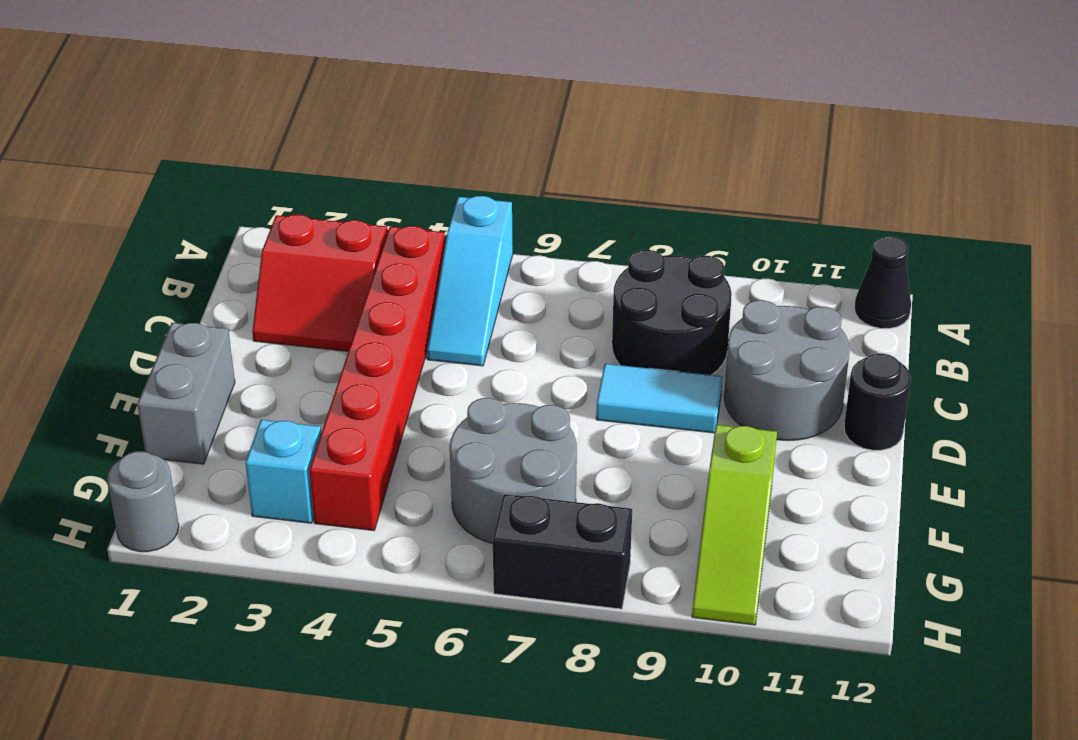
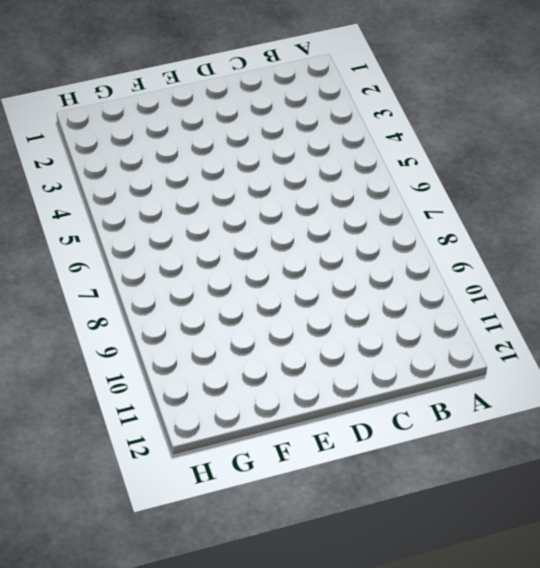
none -> cyan 1x3 slope [427,196,513,366]
none -> black 1x1 cone [854,236,911,328]
none -> red 2x2 slope [252,215,387,351]

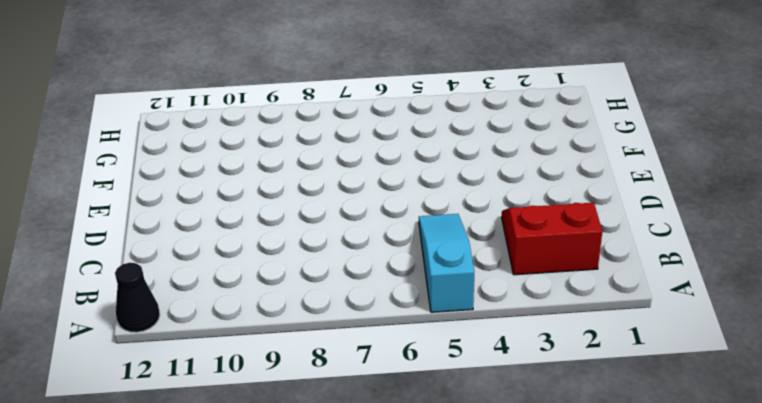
none -> red 1x6 brick [309,226,445,531]
none -> black 2x2 round brick [612,250,732,375]
none -> grey 2x2 round brick [724,300,850,441]

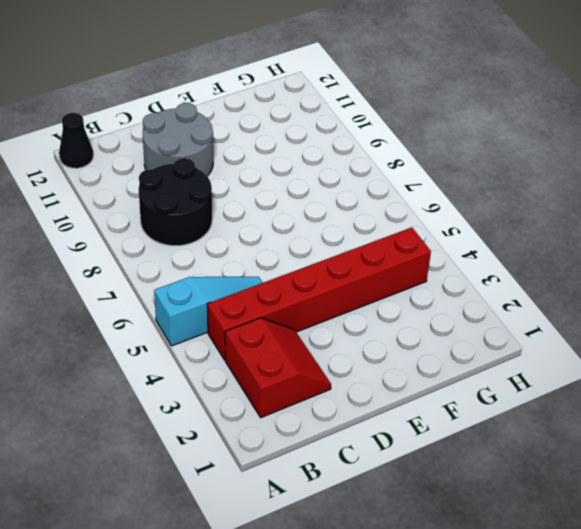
none -> cyan 1x2 tile [596,364,723,433]
none -> black 1x1 round brick [844,354,911,450]
none -> grey 1x2 brick [137,323,235,464]

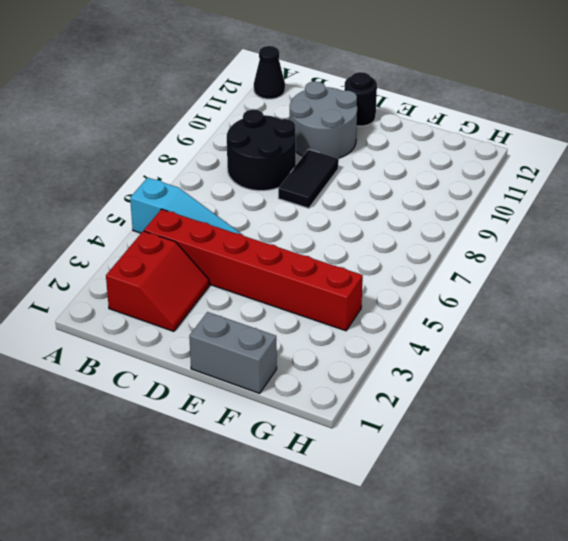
black 1x2 tile [278,149,339,208] -> cyan 1x2 tile [596,364,723,433]
none -> grey 2x2 round brick [450,398,577,544]
none -> lime 1x3 slope [692,425,777,625]
none -> cyan 1x1 brick [245,420,321,523]

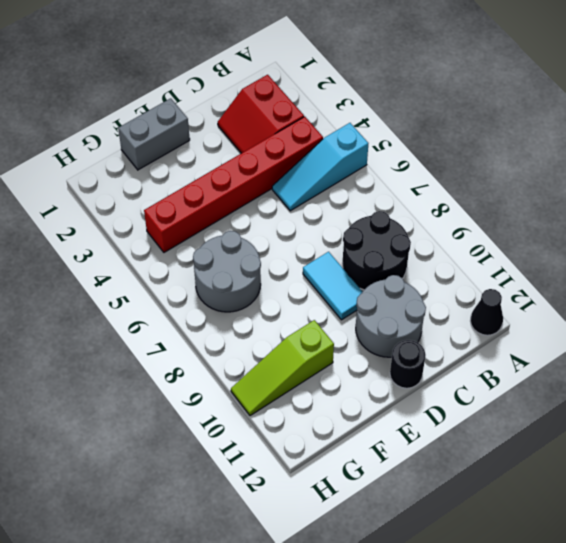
none -> cyan 1x1 brick [245,420,321,523]
none -> grey 1x1 round brick [107,451,179,552]
none -> black 1x2 brick [493,494,632,609]

